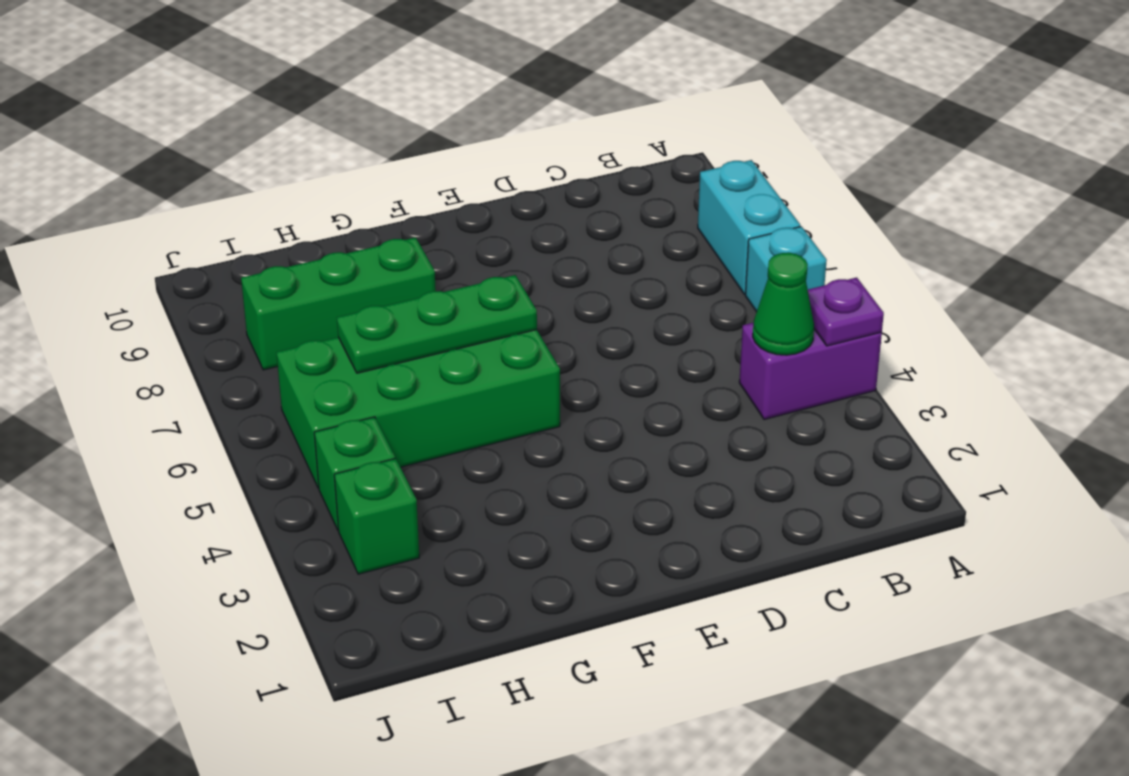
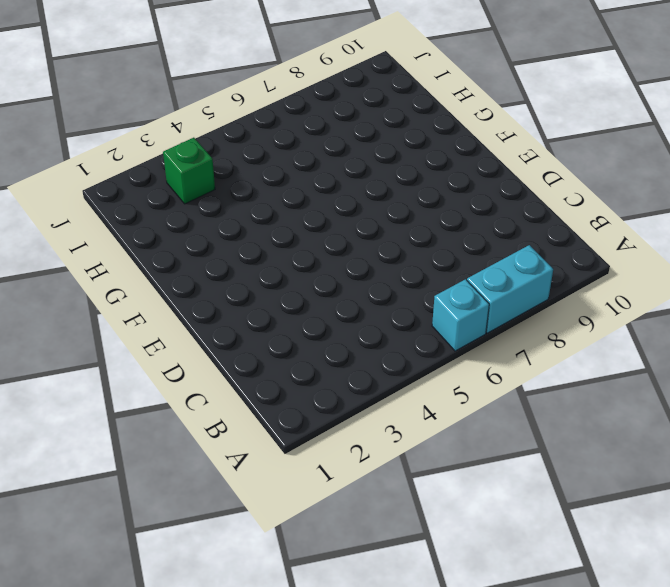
none -> purple 1x2 brick [739,323,882,420]
none -> green 2x4 brick [276,330,560,488]

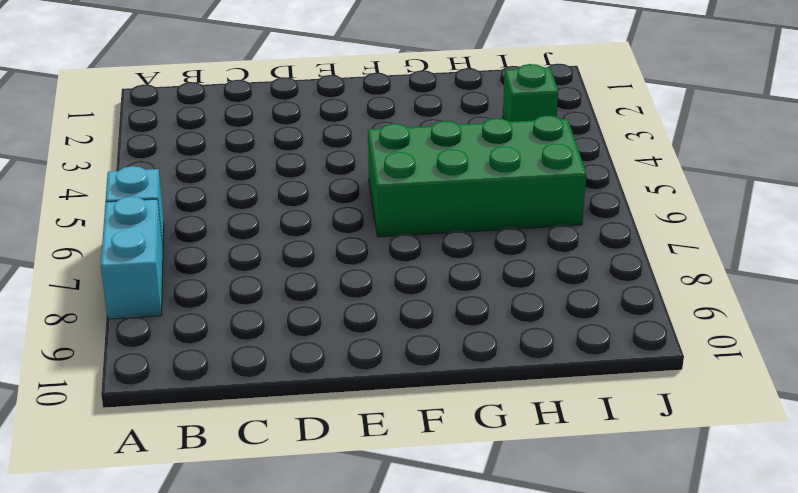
none -> purple 1x2 brick [739,323,882,420]
none -> green 1x3 brick [241,237,436,370]

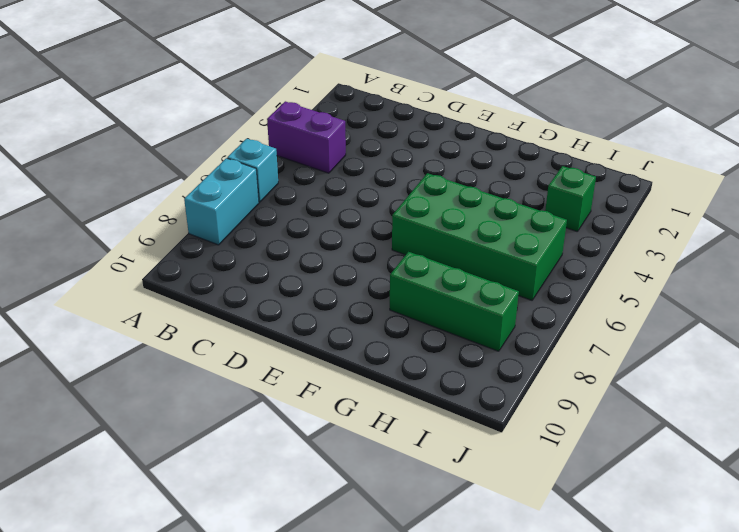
none -> green 1x1 brick [314,417,395,530]
none -> purple 1x1 plate [808,278,884,346]

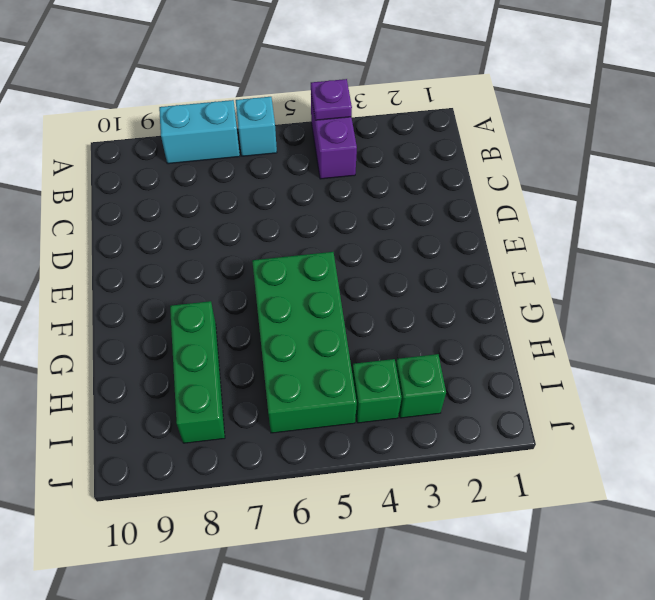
none -> green 1x1 cone [753,253,814,355]
none -> green 1x3 plate [337,275,537,373]

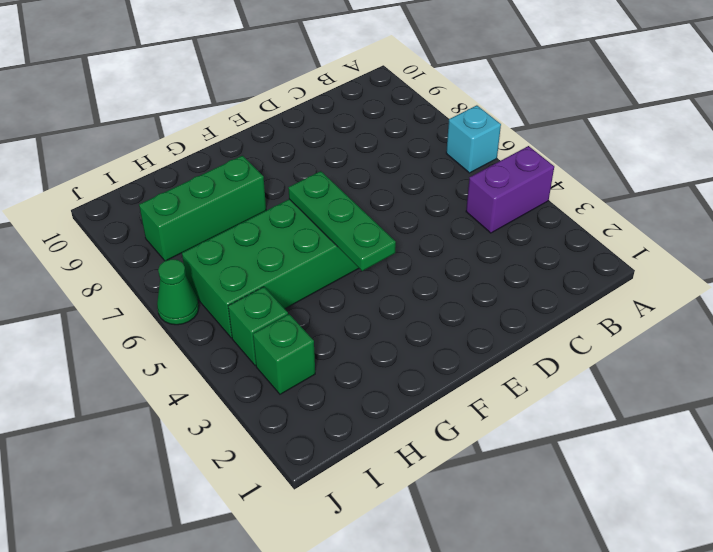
green 1x3 plate [288,171,396,271] -> green 1x3 plate turned to [337,275,537,373]
green 1x1 cone [157,259,199,325] -> green 1x1 cone moved to [753,253,814,355]
none -> cyan 1x2 brick [698,160,800,294]
none -> purple 1x1 plate [808,278,884,346]

